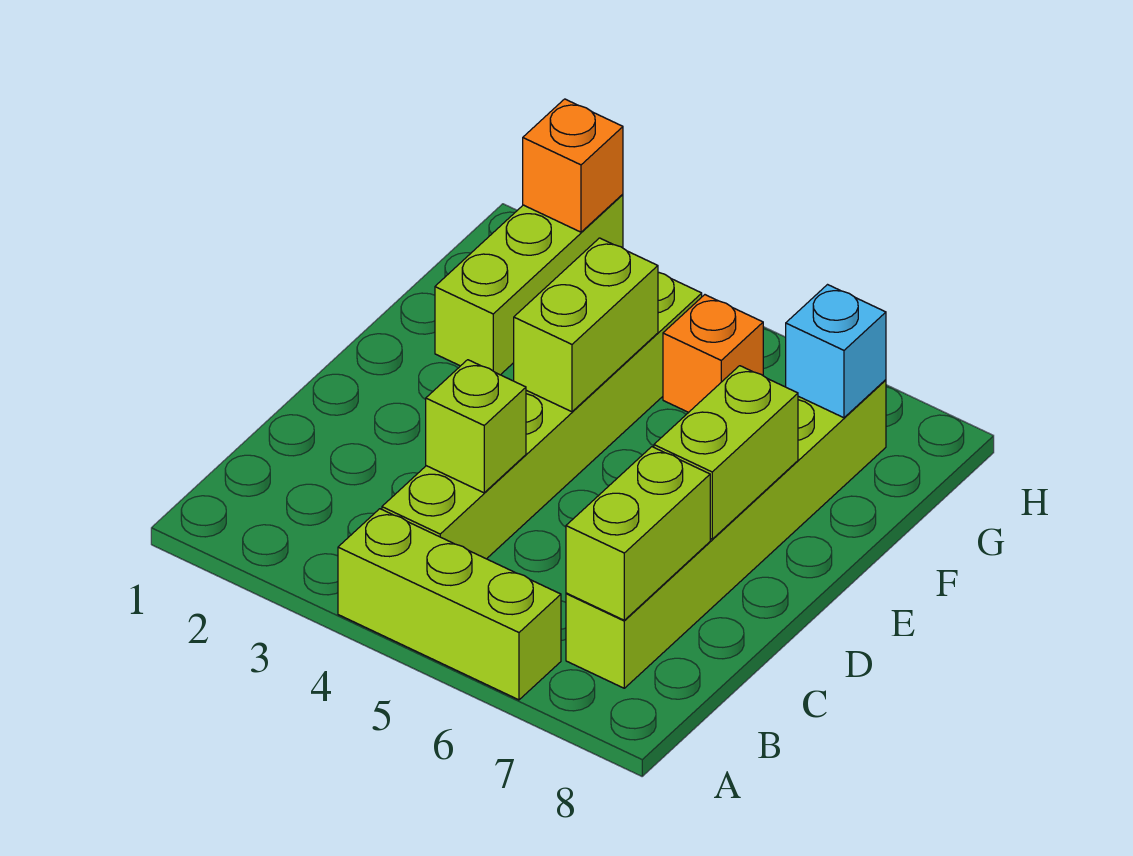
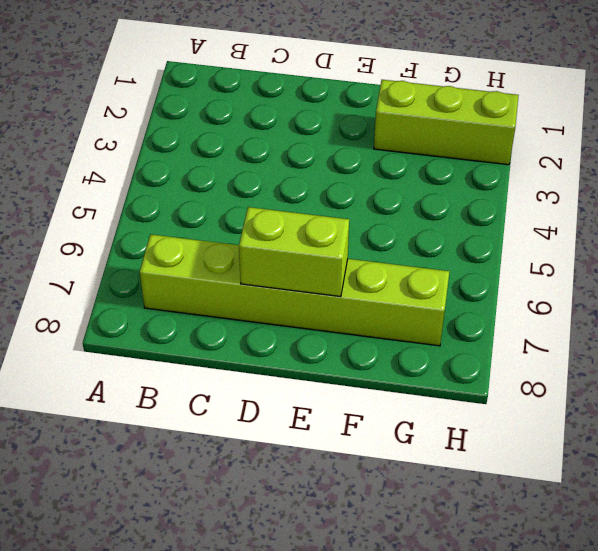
none -> lime 1x3 brick [338,509,561,700]
none -> lime 1x6 brick [382,272,702,559]

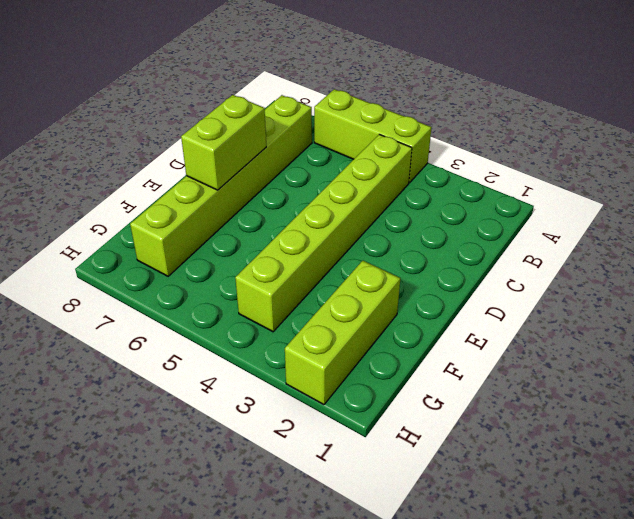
none -> orange 1x1 brick [663,295,763,412]
none -> lime 1x2 brick [566,447,710,620]

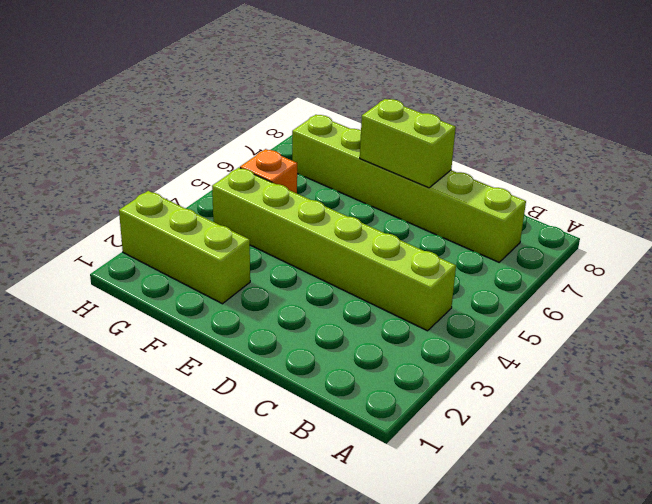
none -> lime 1x3 brick [338,509,561,700]
none -> lime 1x2 brick [566,447,710,620]

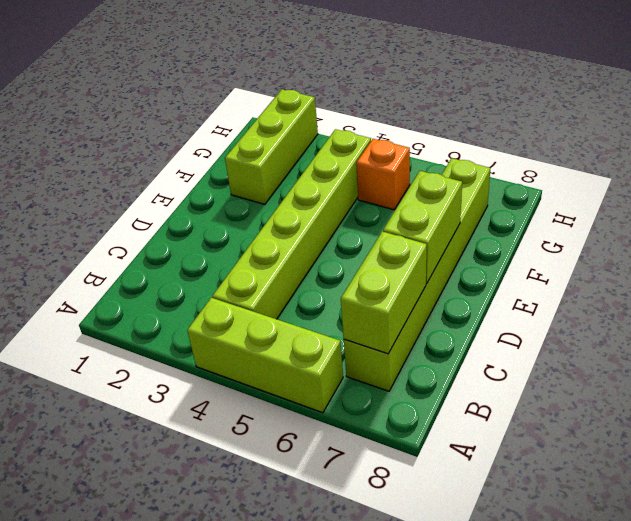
none -> lime 1x1 brick [426,360,526,493]
none -> lime 1x2 brick [514,238,658,412]

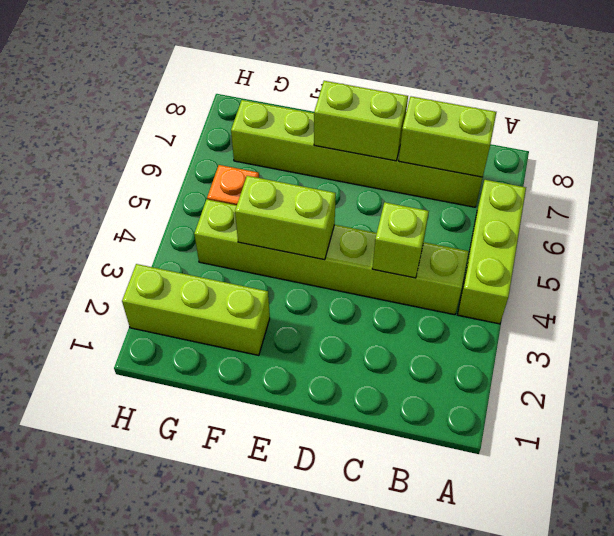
none -> cyan 1x1 brick [786,285,886,418]
none -> orange 1x1 brick [523,99,623,232]

